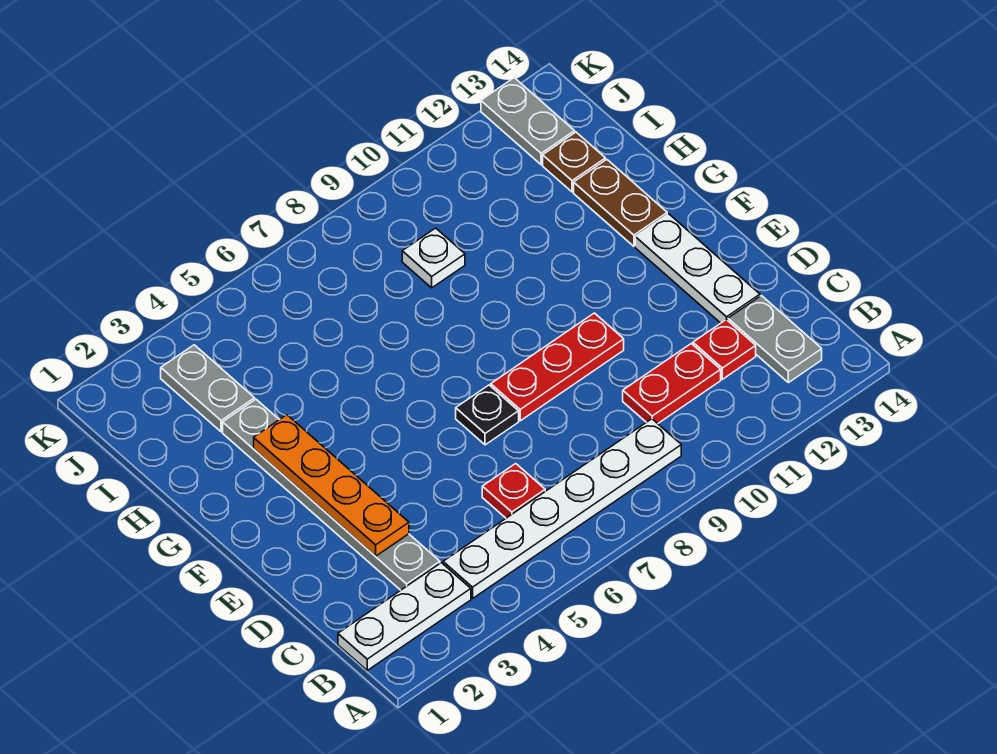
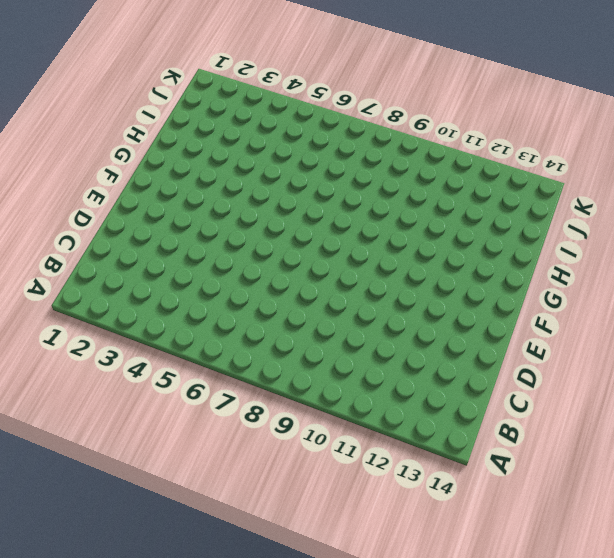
none -> white 1x3 plate [338,563,471,670]
none -> white 1x6 plate [443,419,681,598]
none -> grey 1x2 plate [728,296,822,383]

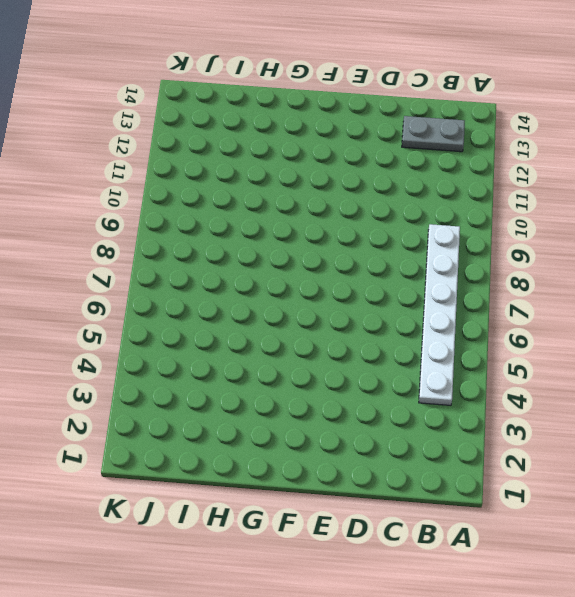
none -> white 1x3 plate [338,563,471,670]
none -> grey 1x6 plate [223,399,440,590]
none -> red 1x1 plate [482,464,545,518]

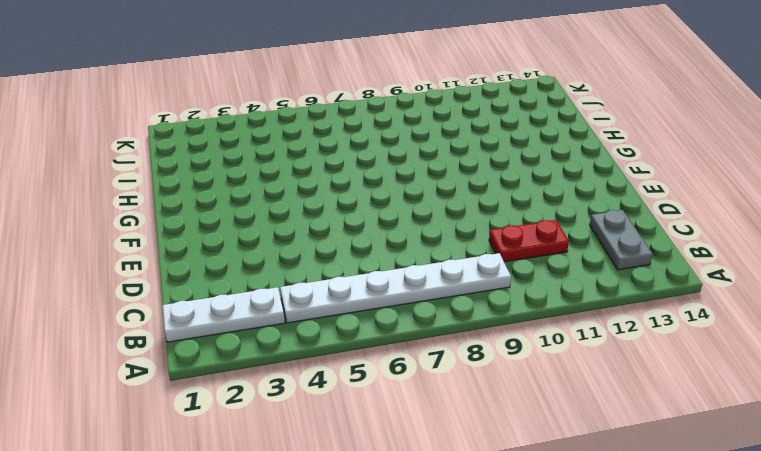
none -> grey 1x6 plate [223,399,440,590]
none -> red 1x1 plate [482,464,545,518]
none -> red 1x1 plate [693,320,756,379]

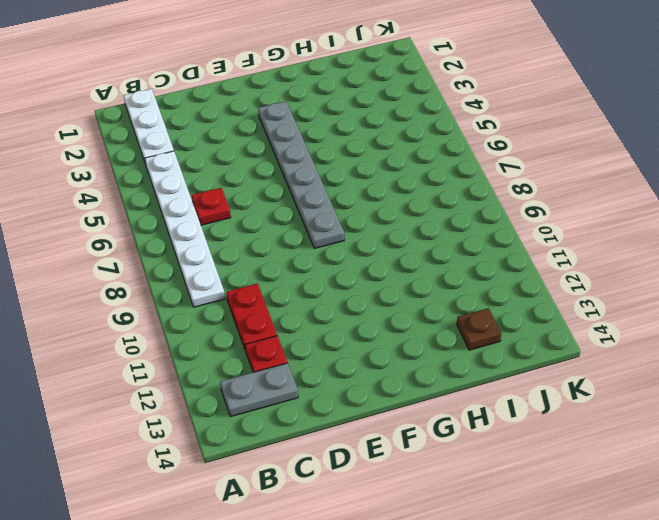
grey 1x6 plate [258,101,344,248] -> grey 1x6 plate turned to [223,399,440,590]
none -> white 1x3 plate [635,214,760,323]
none -> black 1x1 plate [456,385,519,445]
none -> red 1x3 plate [491,313,624,421]

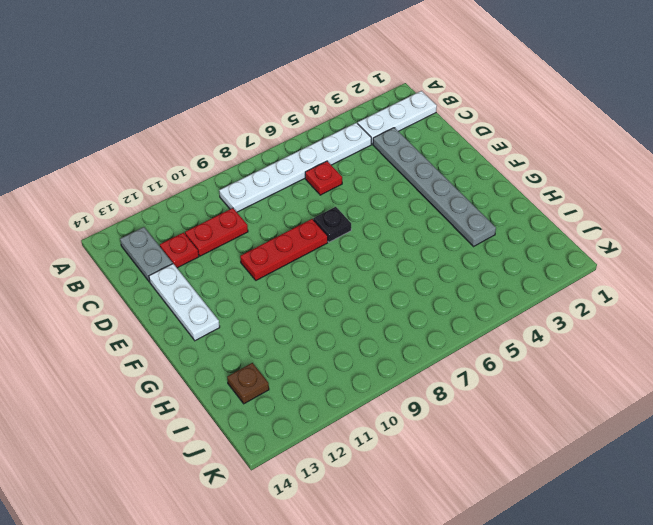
none -> brown 1x2 plate [574,160,667,246]
none -> grey 1x2 plate [161,345,255,432]
none -> white 1x1 plate [402,228,465,288]

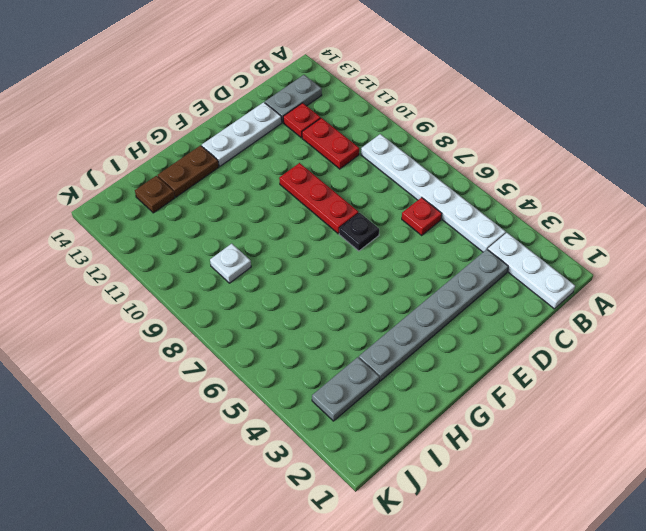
none -> grey 1x2 plate [481,78,575,165]
none -> orange 1x4 plate [254,415,409,556]

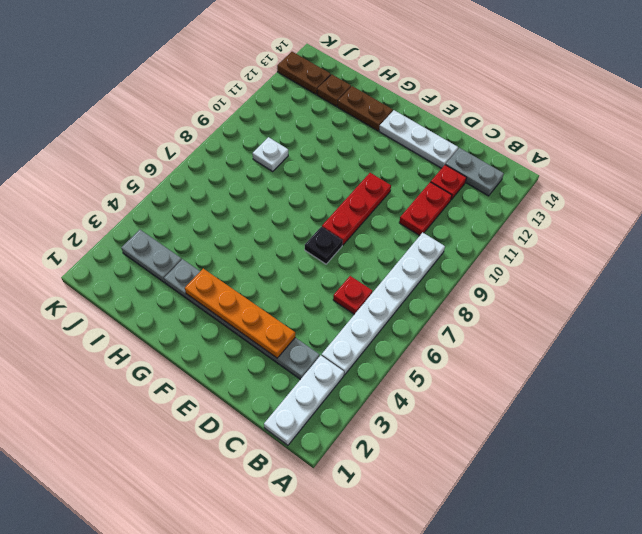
brown 1x2 plate [277,52,331,94] -> grey 1x2 plate [481,78,575,165]

